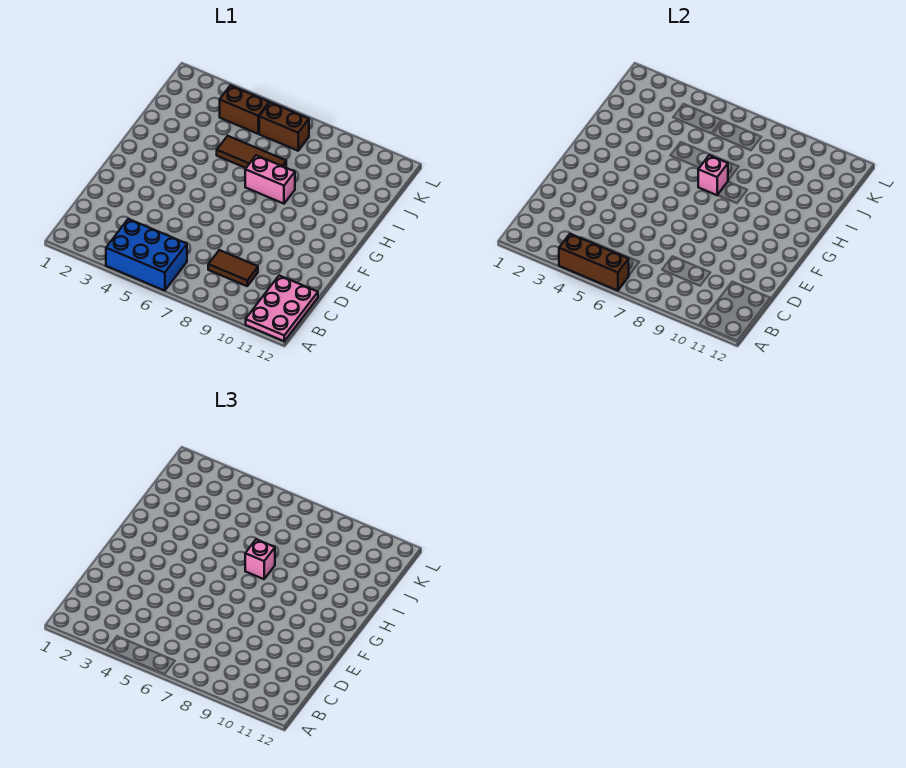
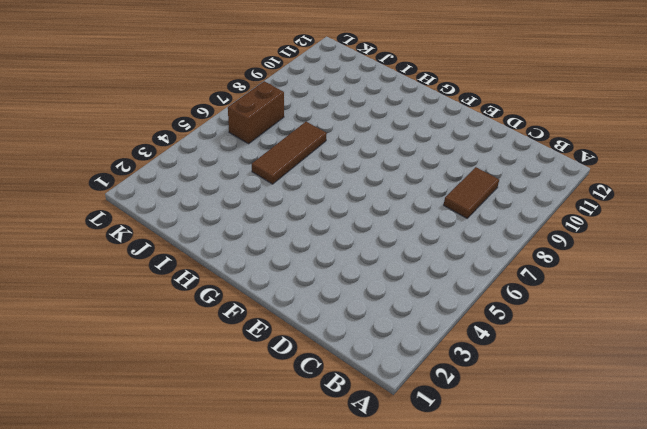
none -> blue 2x3 brick [106,219,187,291]
none -> pink 2x3 plate [246,275,318,341]

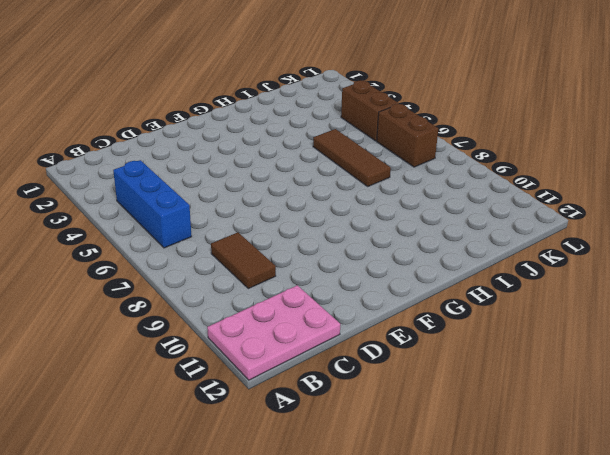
blue 1x3 brick [113,160,192,248] -> blue 2x3 brick [106,219,187,291]
none -> pink 1x2 brick [245,155,295,204]
none -> brown 1x3 brick [559,234,629,291]

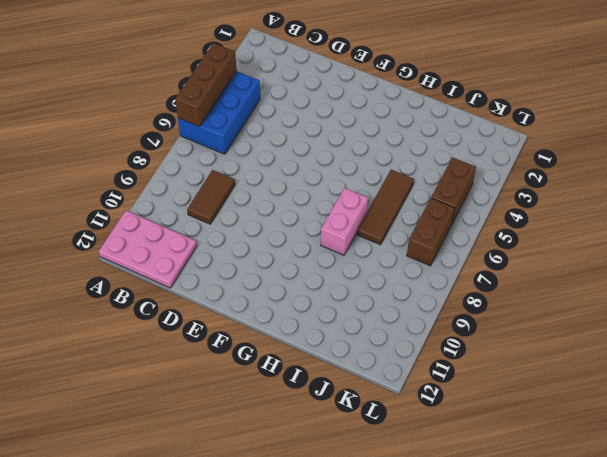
none -> pink 1x1 brick [698,155,728,195]
none -> pink 1x1 brick [245,539,275,579]

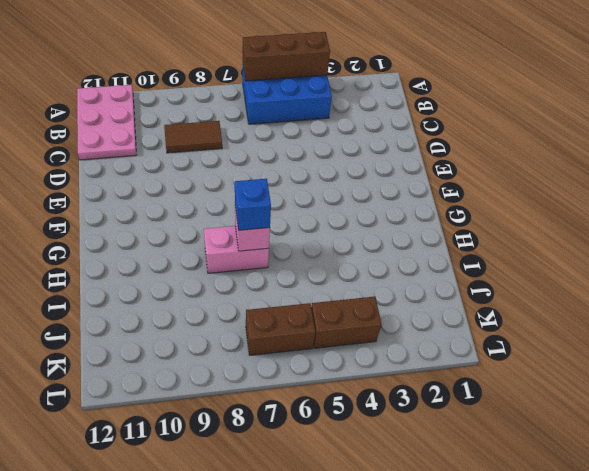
blue 1x1 brick [235,179,271,230] -> pink 1x1 brick [245,539,275,579]
none -> brown 1x3 tile [217,136,286,168]

